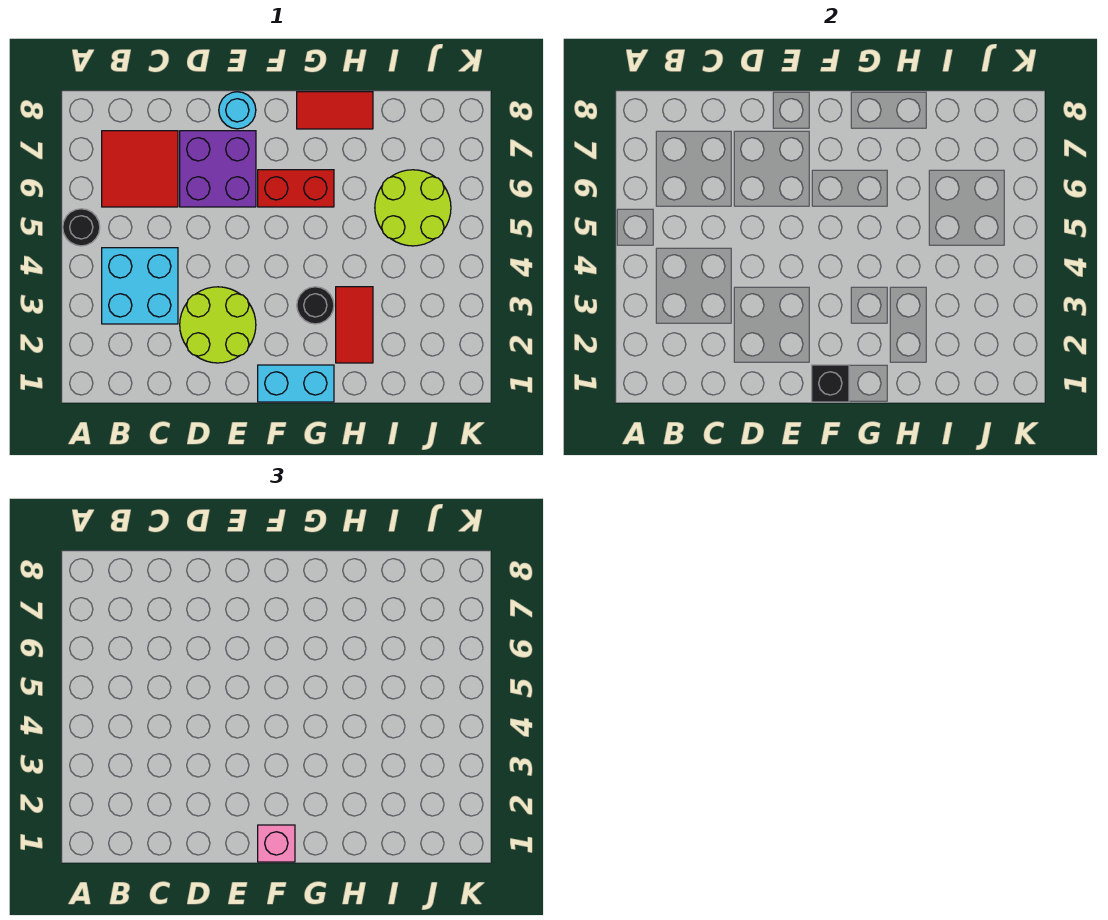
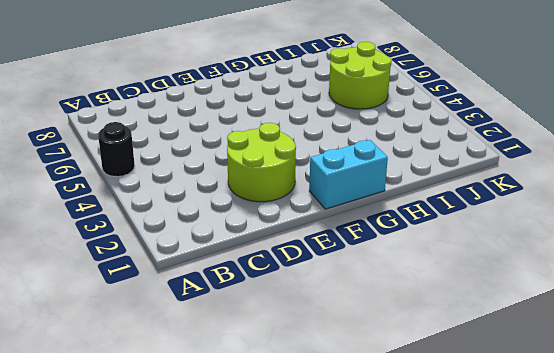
none -> cyan 2x2 brick [102,248,178,324]
none -> red 2x2 tile [102,131,178,207]
none -> purple 2x2 brick [180,131,256,207]

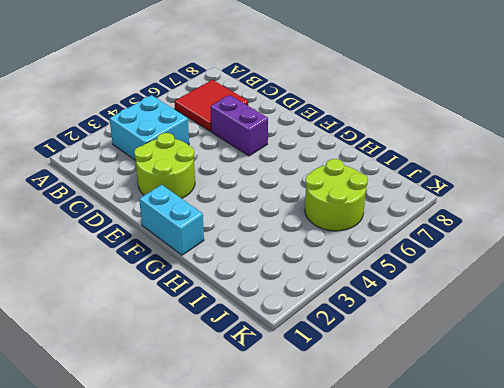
purple 1x2 brick [210,95,268,156] -> purple 2x2 brick [180,131,256,207]
none -> black 1x1 round brick [63,209,100,246]
none -> cyan 1x1 round brick [219,92,256,129]
none -> red 1x2 brick [258,170,334,207]

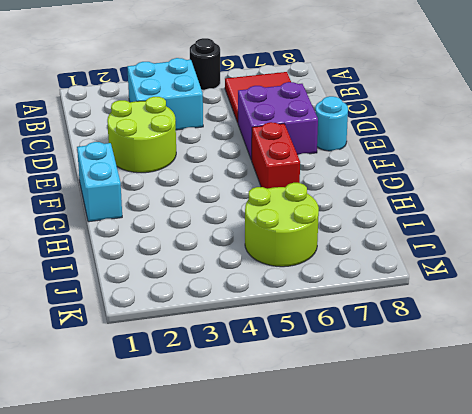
none -> black 1x1 round brick [297,287,334,324]
none -> red 1x2 tile [297,92,373,129]
none -> red 1x2 tile [336,287,373,363]

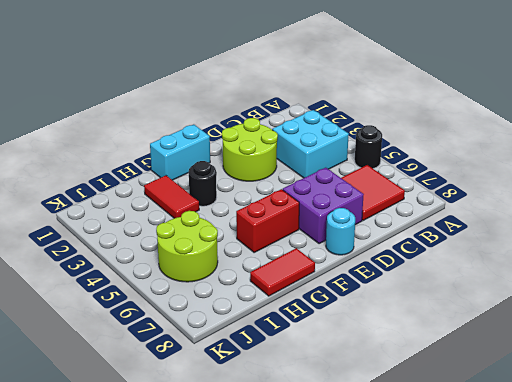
none -> black 1x1 brick [812,365,849,402]
none -> pink 1x1 brick [258,825,295,862]

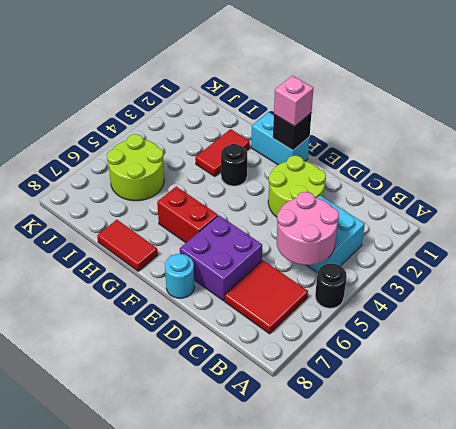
pink 2x2 round brick [277,192,339,265] -> none

